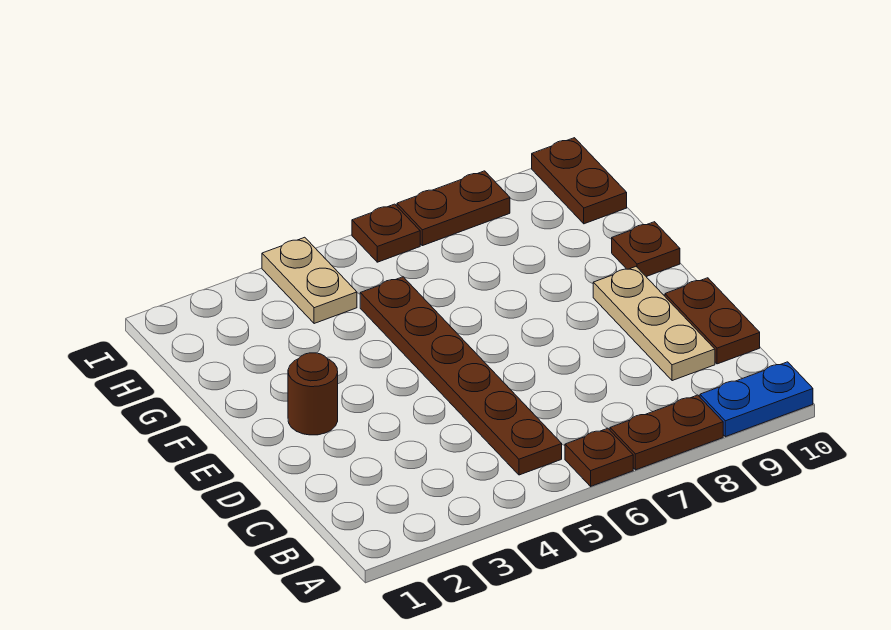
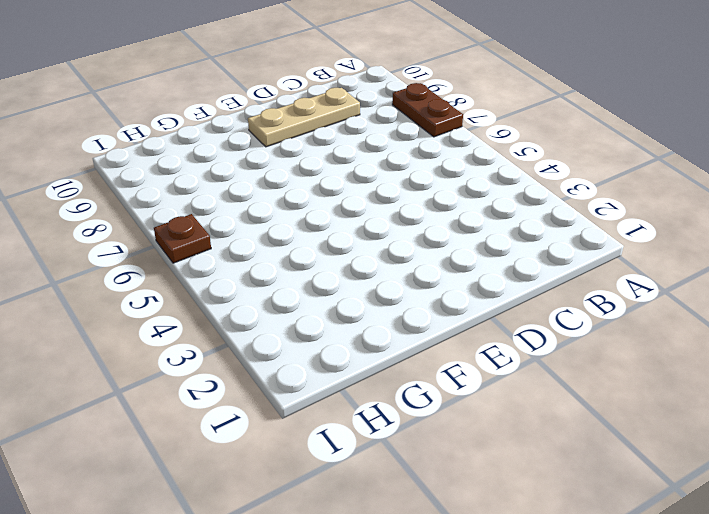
none -> brown 1x1 plate [565,428,633,486]
none -> blue 1x2 plate [700,362,813,437]
none -> brown 1x6 plate [360,277,562,475]

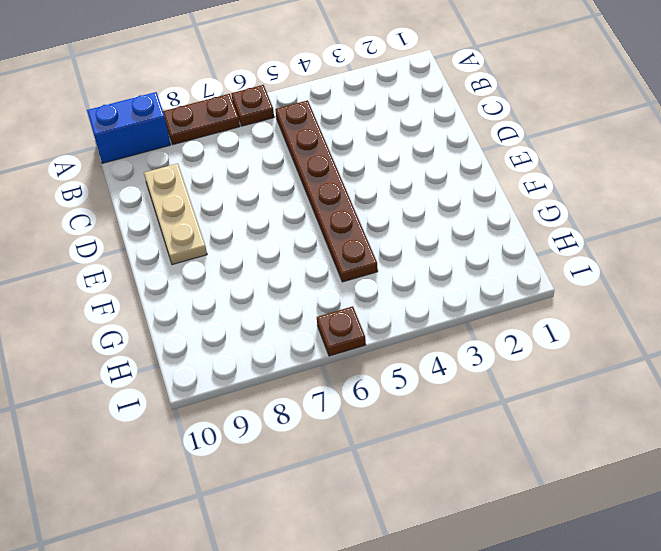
blue 1x2 brick [87,92,171,163] -> blue 1x2 plate [700,362,813,437]
none -> brown 1x2 plate [665,278,760,364]
none -> brown 1x1 round brick [288,353,338,435]
none -> brown 1x1 plate [612,222,680,277]

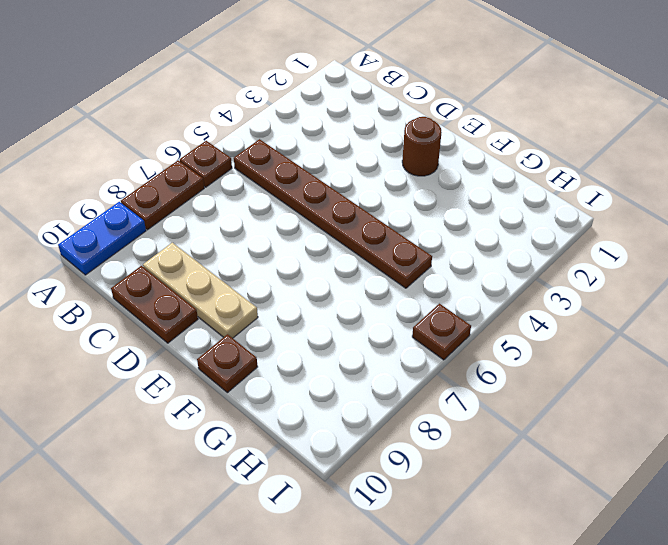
none -> tan 1x2 plate [262,237,357,324]
none -> brown 1x2 plate [532,138,627,224]
none -> brown 1x2 plate [397,171,510,246]

